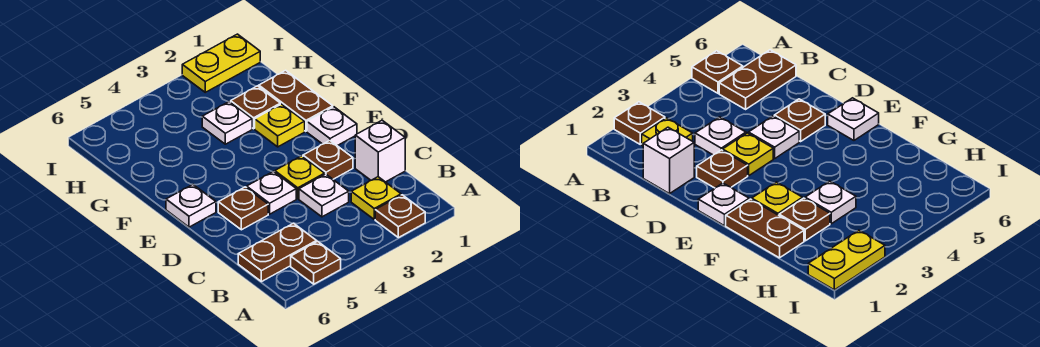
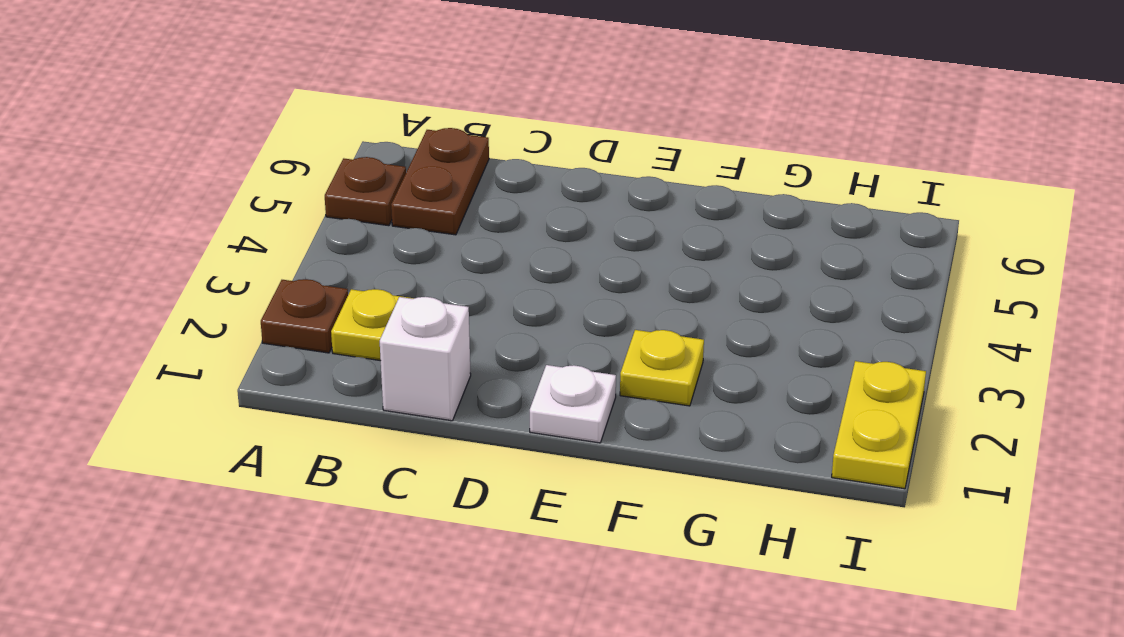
none -> white 1x1 plate [299,174,349,217]
none -> brown 1x1 plate [303,141,353,179]
none -> yellow 1x1 plate [275,156,325,199]

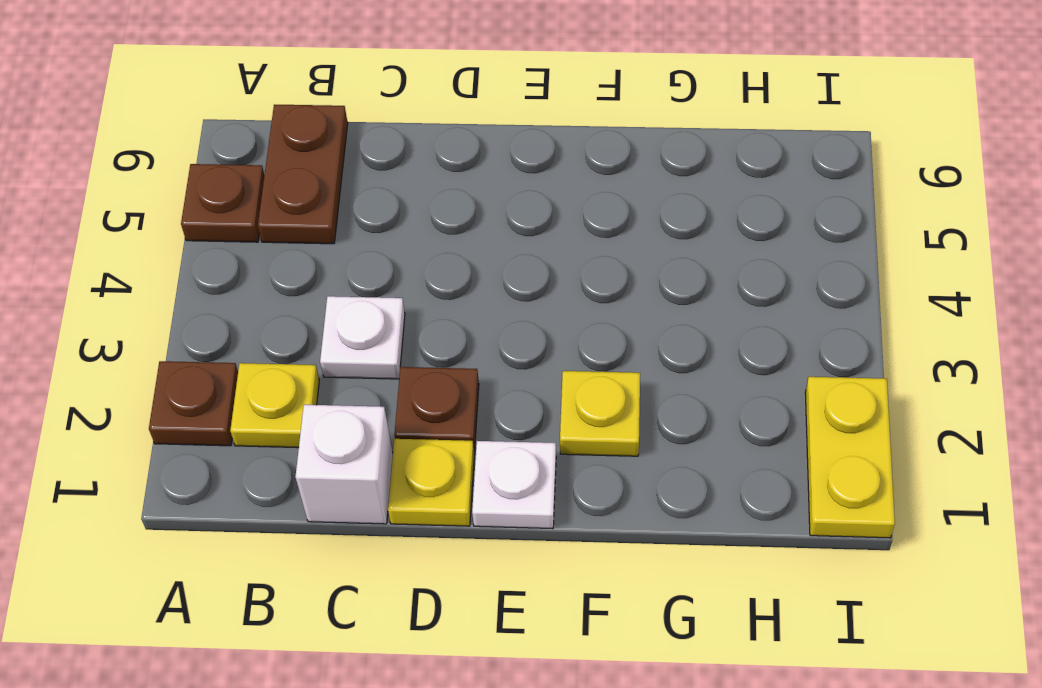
yellow 1x1 plate [388,439,474,526] -> yellow 1x1 plate moved to [275,156,325,199]
none -> white 1x1 plate [247,172,296,214]
none -> brown 1x1 plate [218,187,268,230]
none -> white 1x1 plate [166,184,216,227]

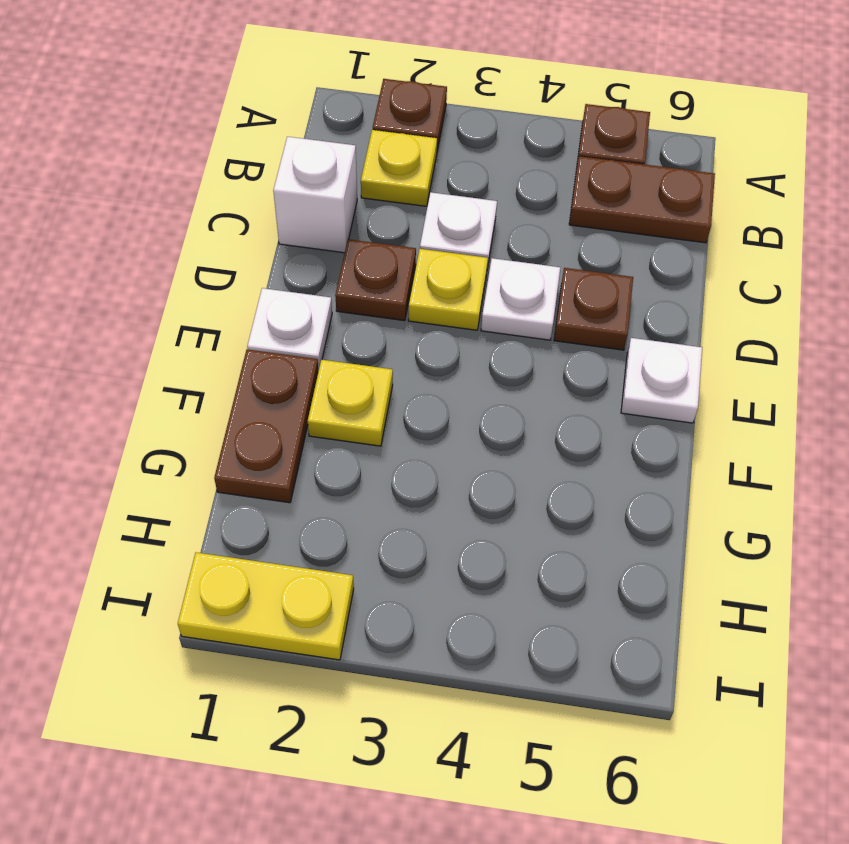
none -> brown 1x1 plate [231,86,280,129]
none -> white 1x1 plate [202,102,252,144]

